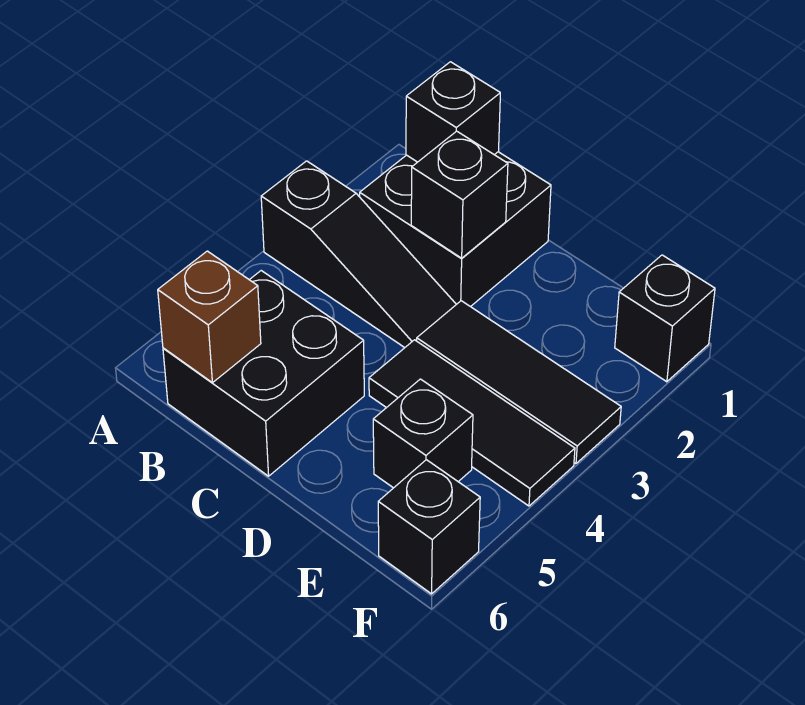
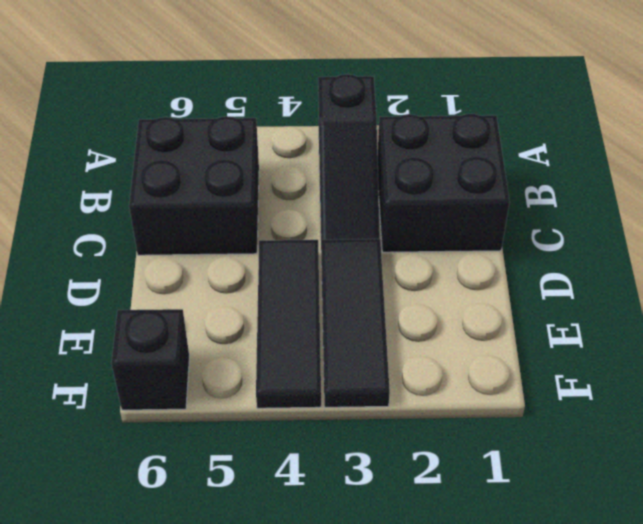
none -> black 1x1 brick [373,379,473,488]
none -> black 1x1 brick [615,255,715,382]

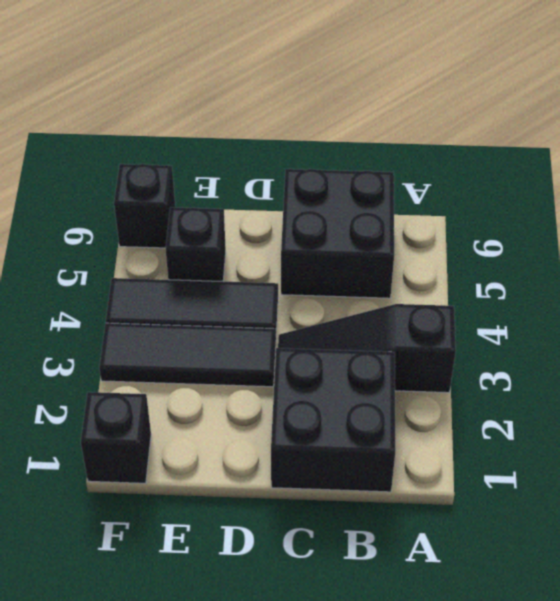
none -> black 1x1 brick [406,62,500,162]
none -> brown 1x1 brick [158,251,261,383]

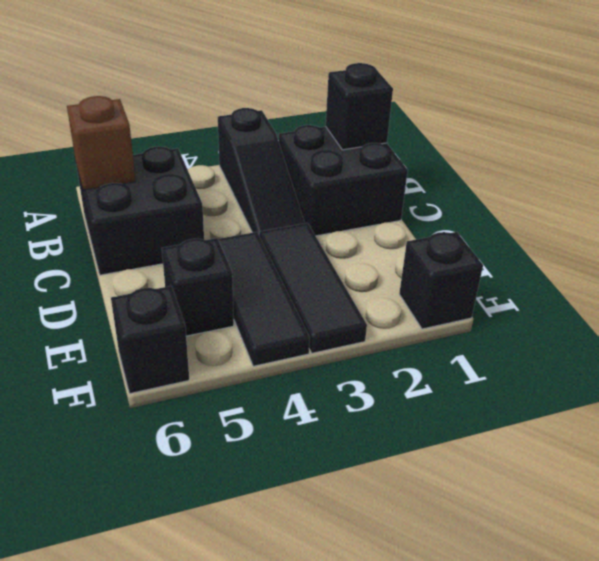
none -> black 1x1 brick [411,131,508,258]

